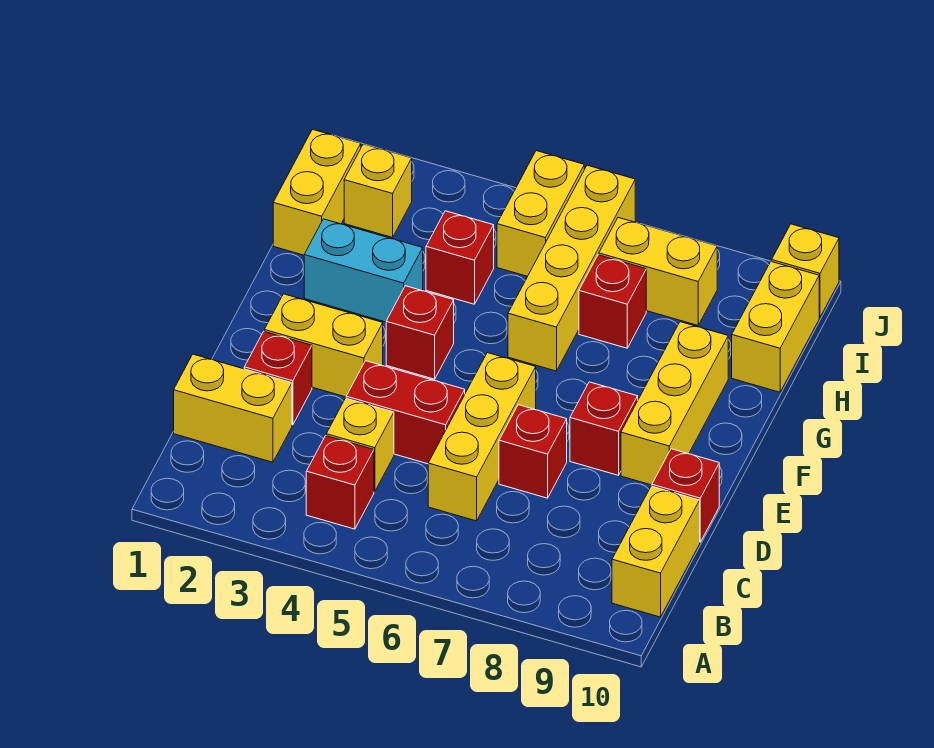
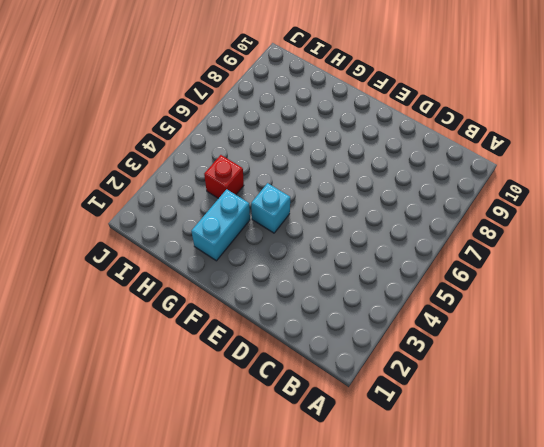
cyan 1x1 brick [251,183,290,233] -> red 1x1 brick [386,286,454,379]
none -> red 1x1 brick [306,436,374,529]
none -> yellow 1x2 brick [612,486,700,617]
none -> yellow 1x2 brick [174,354,292,462]

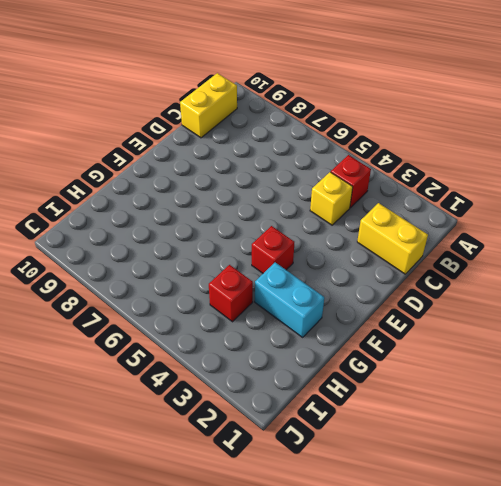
none -> yellow 1x3 brick [428,353,536,521]
none -> red 1x1 brick [244,332,312,425]
none -> red 1x2 brick [346,361,465,464]

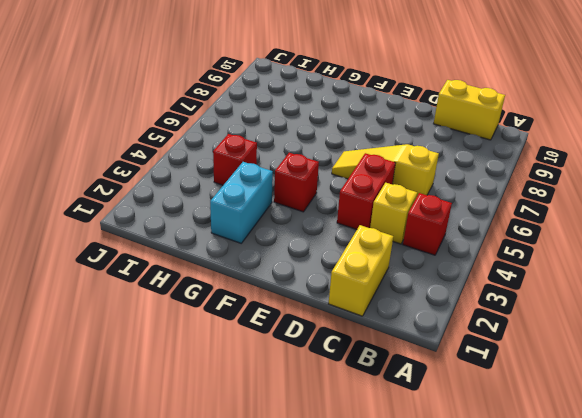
yellow 1x3 slope [332,144,439,196] -> yellow 1x3 brick [428,353,536,521]
none -> red 1x1 brick [244,332,312,425]
none -> red 1x1 brick [499,405,567,498]
none -> red 1x1 brick [652,449,719,542]

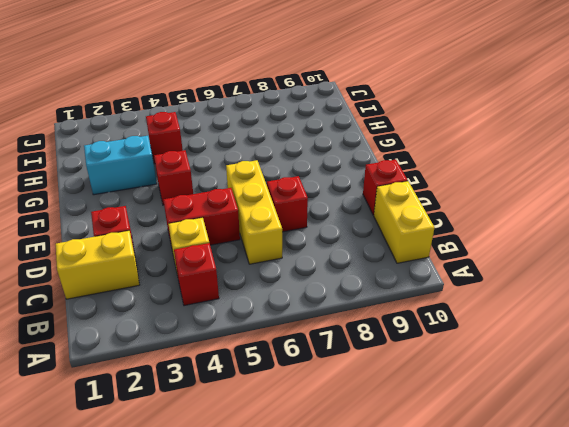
none -> yellow 1x2 brick [264,294,383,397]
none -> red 1x1 brick [570,382,638,475]
none -> yellow 1x3 brick [621,322,728,485]

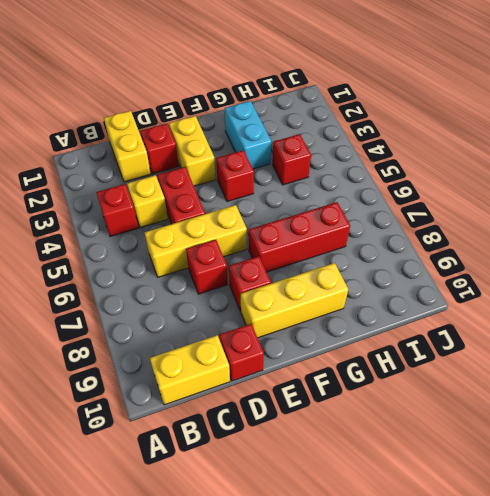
red 1x3 brick [249,202,350,272] -> red 1x1 brick [579,255,646,348]
none -> yellow 1x4 brick [508,165,635,371]
none -> yellow 1x2 brick [273,129,361,255]
none -> yellow 1x2 brick [732,261,819,392]

